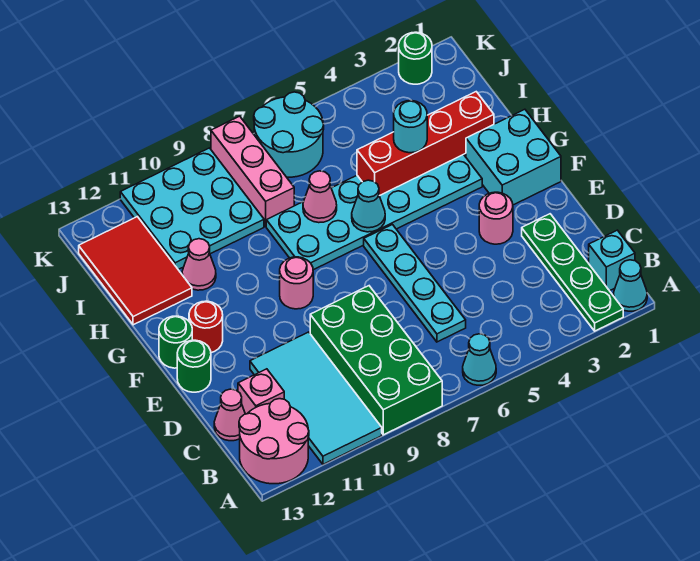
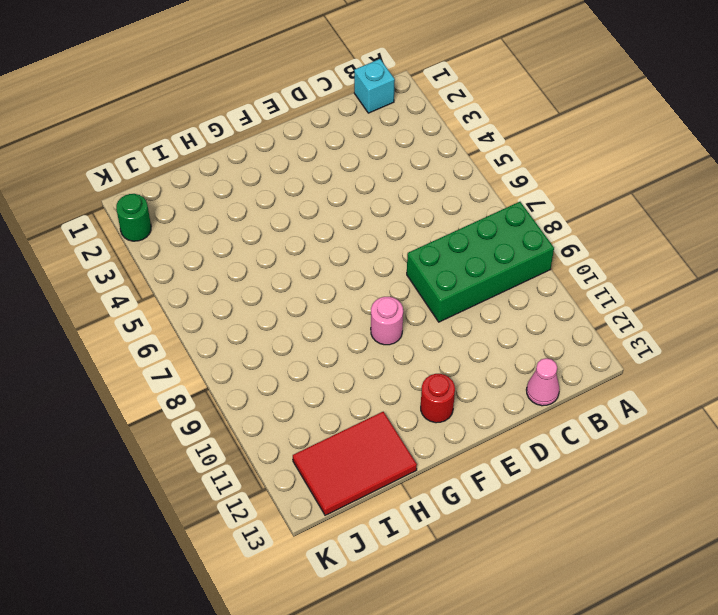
none -> cyan 1x1 cone [614,260,647,311]
none -> green 1x4 plate [522,214,623,331]
none -> cyan 1x1 cone [463,334,496,385]

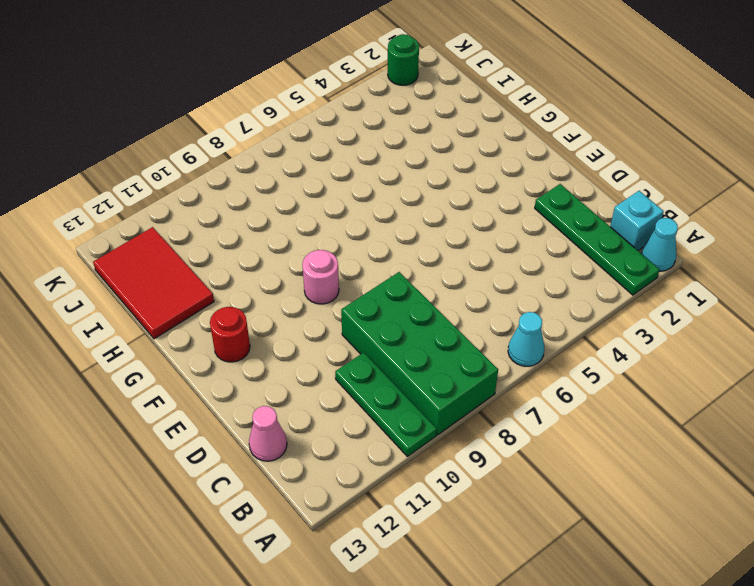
green 1x3 plate [335,352,437,456] -> cyan 2x4 tile [250,332,382,464]
none -> pink 2x2 round brick [239,399,309,484]
none -> cyan 1x4 plate [364,225,466,342]
none -> pink 1x1 brick [238,369,284,414]

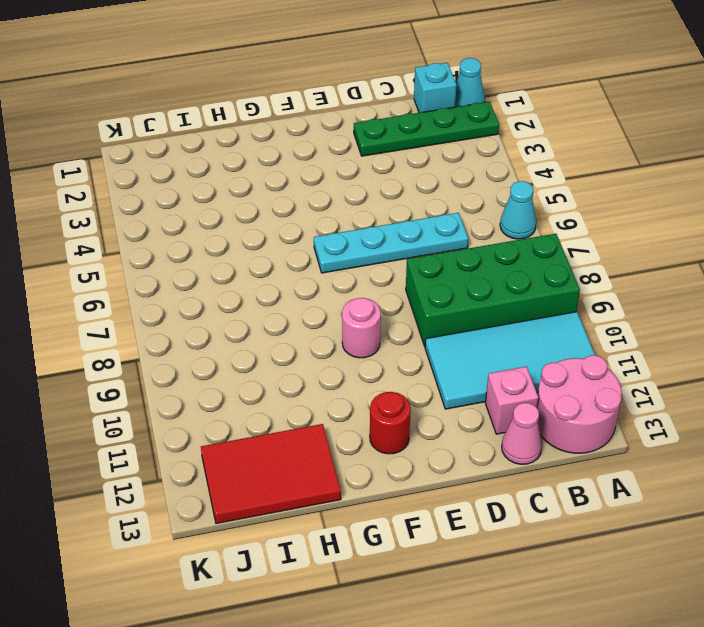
none -> pink 1x1 round brick [479,192,513,244]
none -> green 1x1 round brick [177,340,211,392]
none -> cyan 2x2 brick [466,109,561,205]

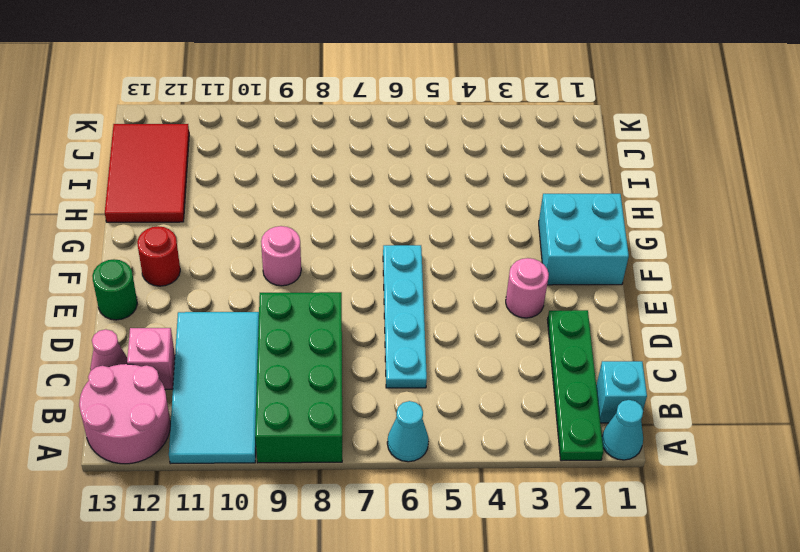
none -> green 1x1 round brick [159,316,192,368]
none -> cyan 2x6 plate [266,154,482,270]
none -> pink 1x1 cone [182,239,216,290]

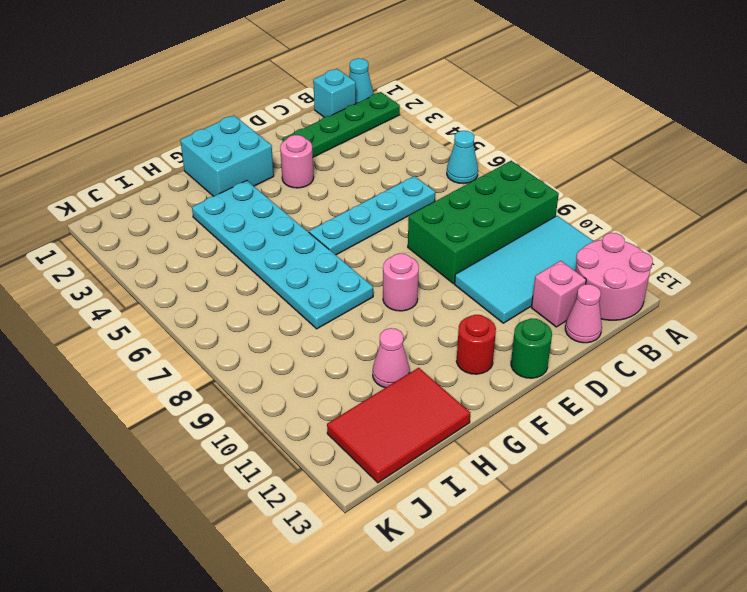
none -> green 1x1 round brick [159,316,192,368]
none -> pink 1x3 brick [211,116,294,226]
none -> cyan 3x3 plate [120,148,264,269]

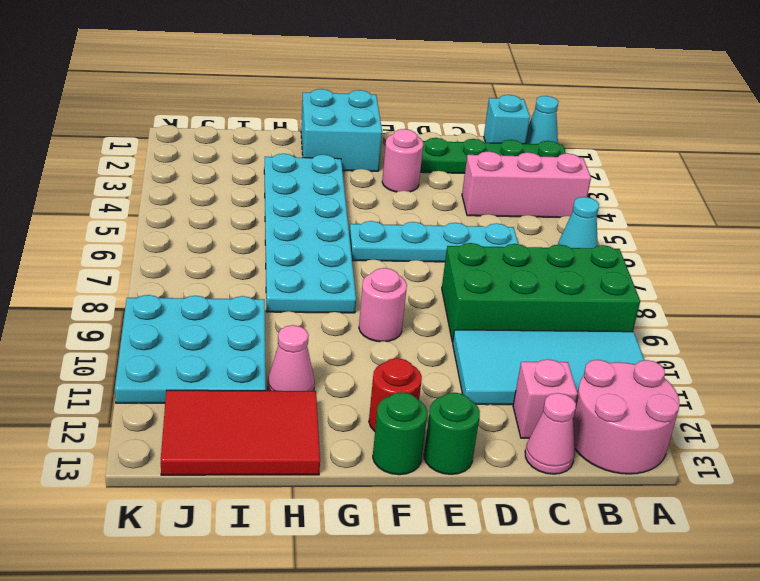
pink 1x3 brick [462,151,591,218] -> pink 1x3 brick moved to [211,116,294,226]
none -> cyan 2x2 round brick [254,92,324,177]
none -> green 1x1 round brick [399,32,432,84]
none -> cyan 1x1 cone [352,180,385,232]

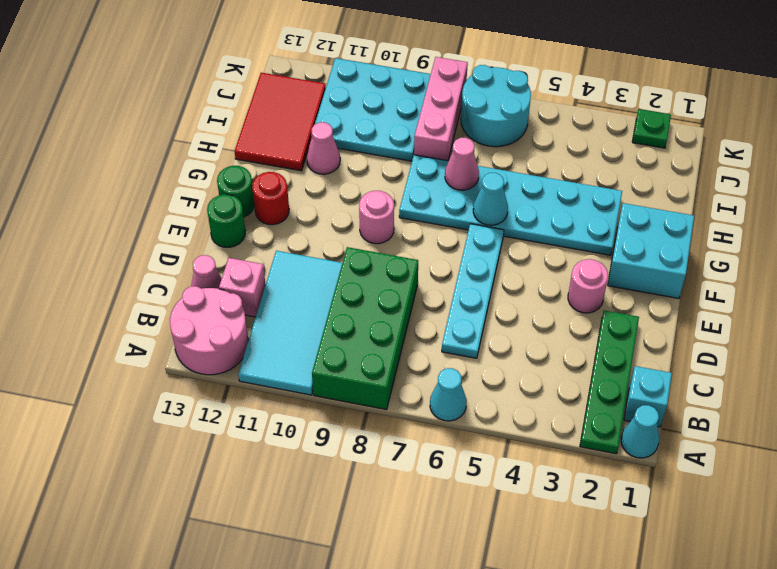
green 1x1 plate [632,109,671,148] -> green 1x1 round brick [399,32,432,84]
none -> red 1x4 brick [357,92,494,196]
none -> cyan 1x1 round brick [394,101,427,153]

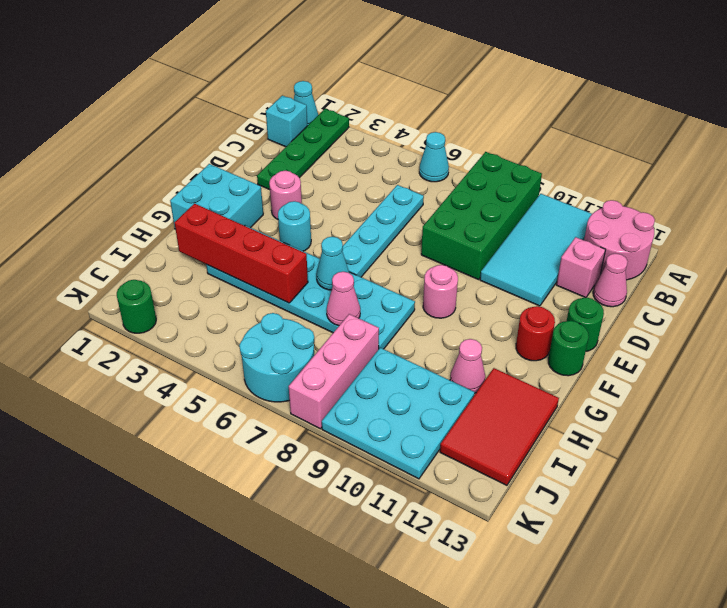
cyan 1x1 round brick [278,201,311,251] -> cyan 1x1 round brick moved to [394,101,427,153]

